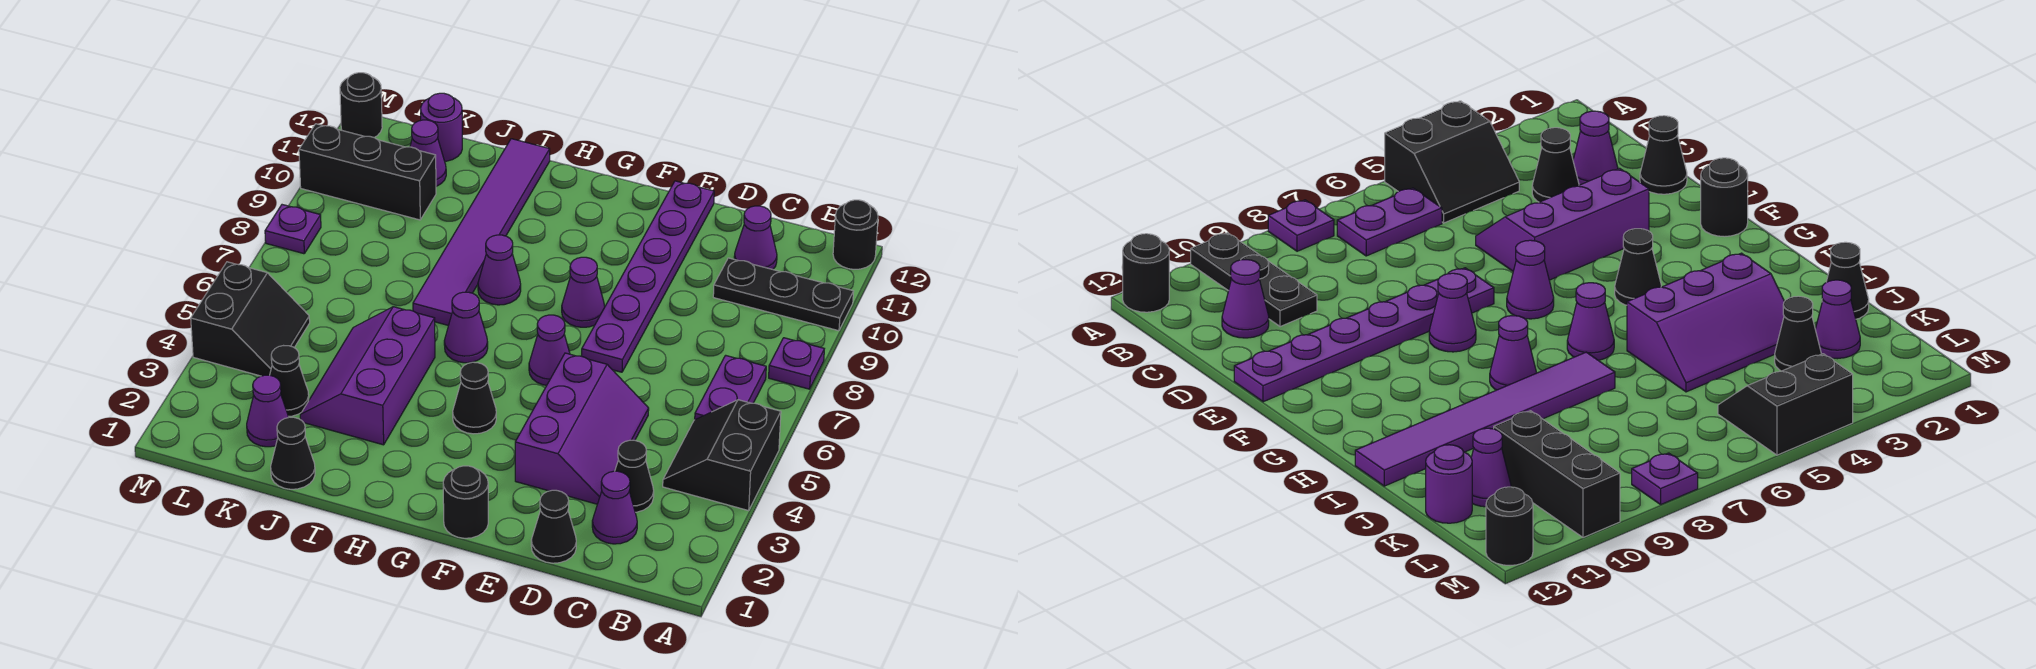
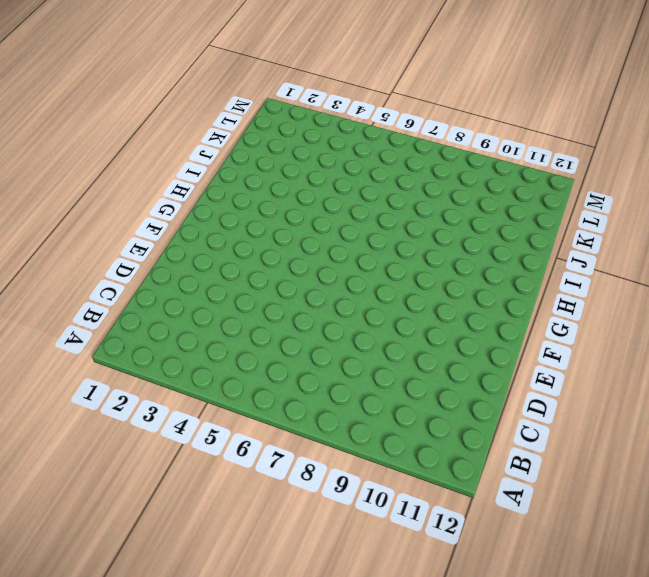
none -> black 2x2 slope [663,400,781,511]
none -> purple 1x1 plate [769,338,824,389]
none -> black 1x3 plate [713,258,854,331]

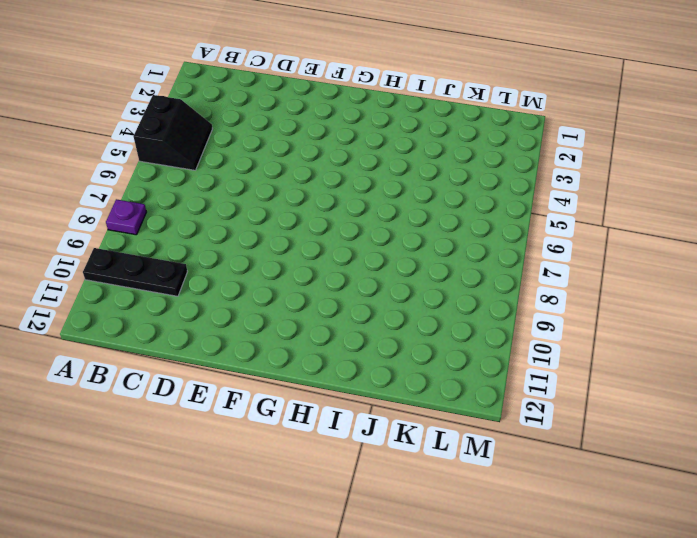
none -> black 1x1 round brick [833,200,878,269]
none -> purple 1x2 plate [695,355,766,420]
none -> purple 1x1 cone [592,471,637,544]

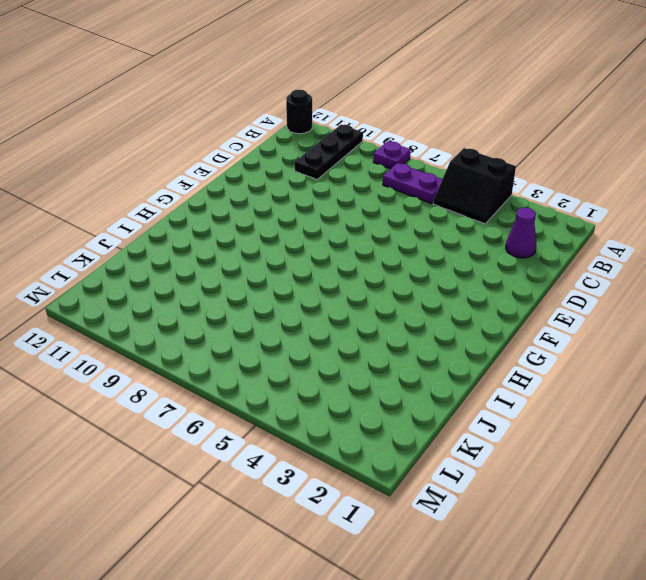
none -> black 1x1 cone [615,440,654,512]
none -> purple 1x1 cone [734,206,777,269]
none -> black 1x1 cone [531,490,576,563]

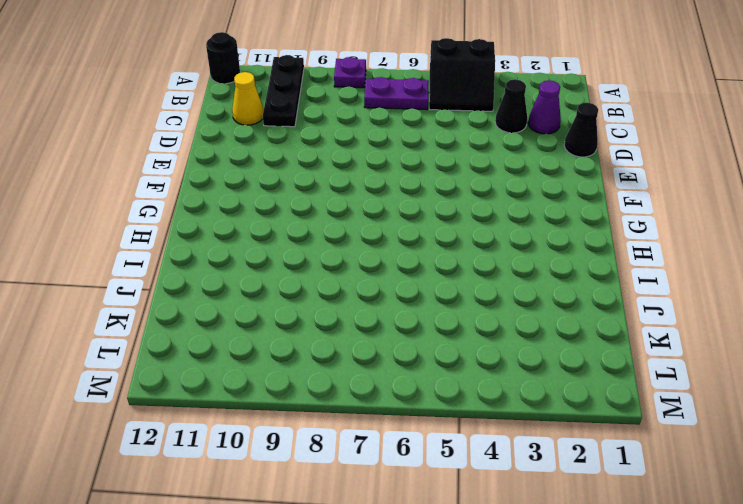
yellow 1x1 cone [232,72,264,125] -> purple 1x1 cone [734,206,777,269]
none -> purple 2x3 slope [515,353,649,504]
none -> purple 1x6 plate [582,181,714,372]
none -> black 1x1 round brick [443,466,488,538]

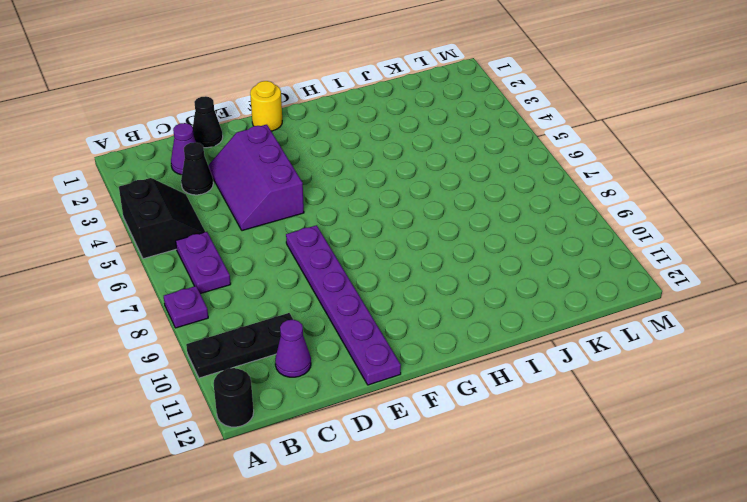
yellow 1x1 round brick [250,81,282,131] -> black 1x1 round brick [443,466,488,538]
none -> purple 1x1 cone [529,315,570,385]
none -> purple 1x1 cone [562,257,605,327]
none -> black 1x1 cone [453,362,496,434]

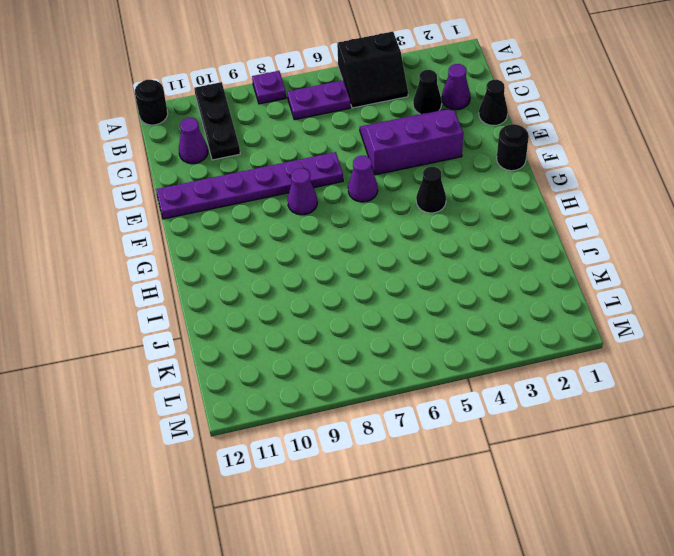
none -> purple 1x1 cone [444,292,488,363]
none -> purple 1x1 cone [478,235,521,305]
none -> purple 2x3 slope [300,307,435,445]

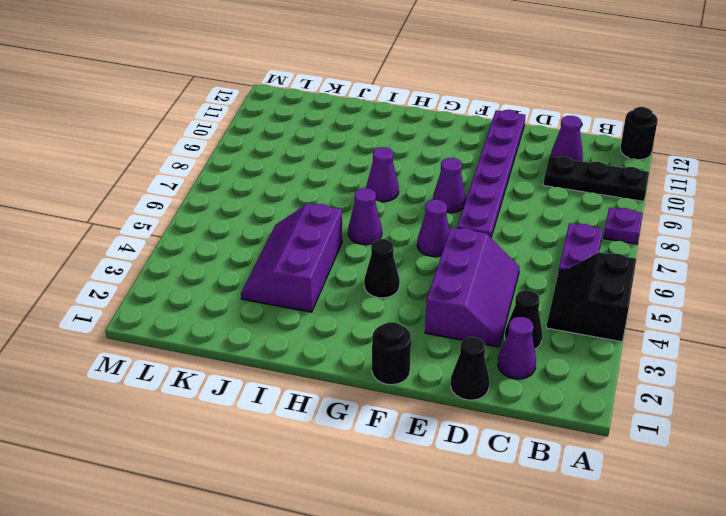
none -> purple 1x6 tile [413,139,550,325]
none -> black 1x1 cone [271,417,315,489]
none -> purple 1x1 cone [247,375,289,447]

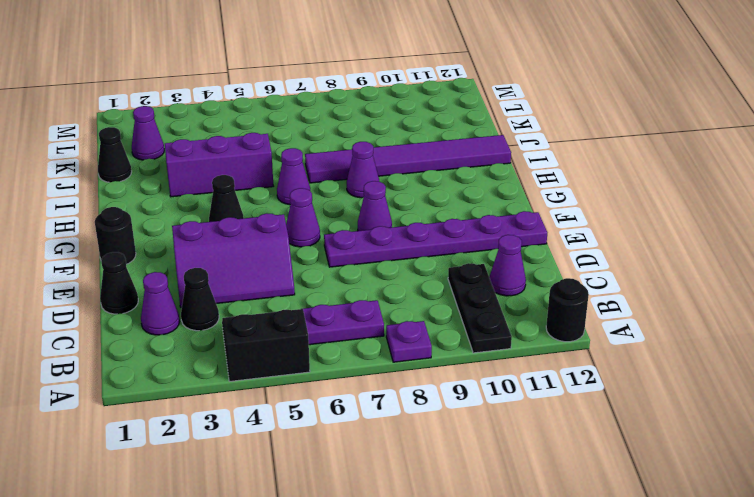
none -> black 1x1 cone [270,346,309,416]
none -> black 1x3 brick [299,124,436,220]
none -> purple 1x1 cone [410,120,446,186]

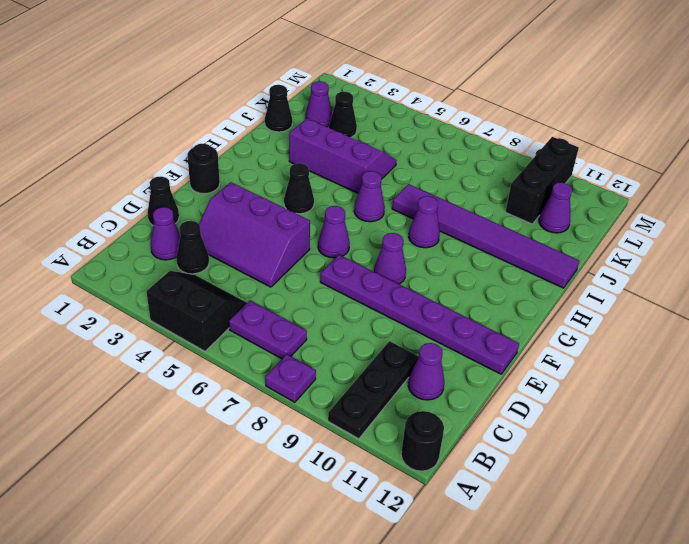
none -> purple 1x1 round brick [421,93,462,161]
none -> black 2x2 slope [191,262,310,376]
none -> purple 1x1 plate [265,205,321,254]

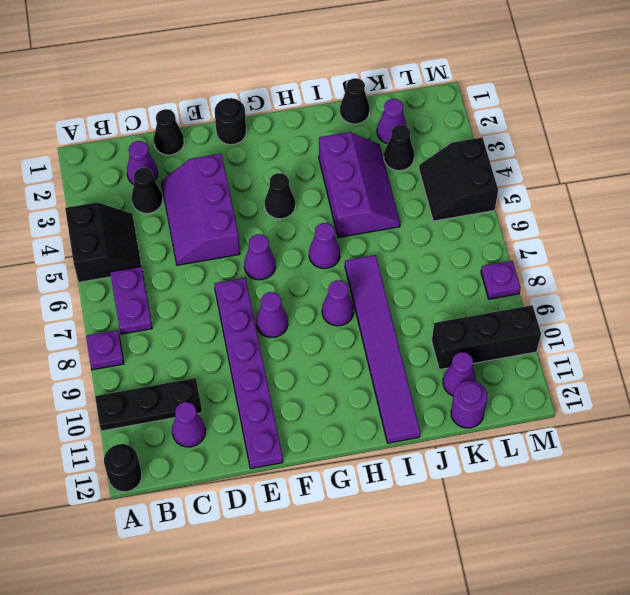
none -> black 1x1 round brick [340,73,382,138]

